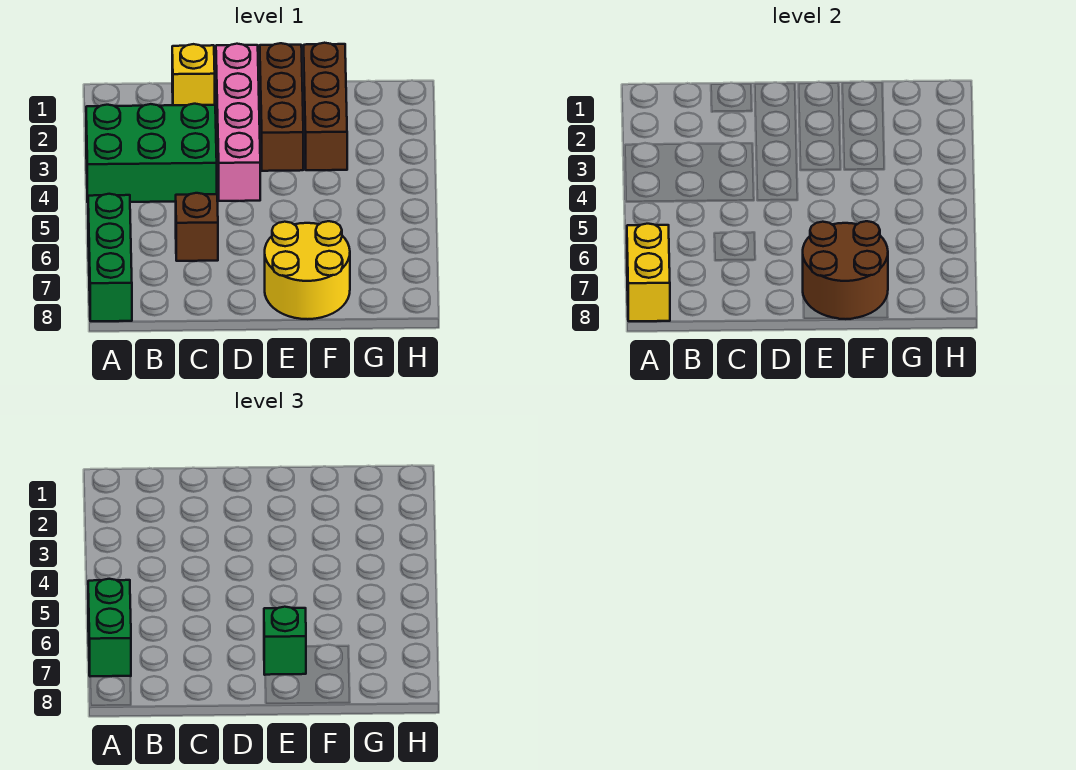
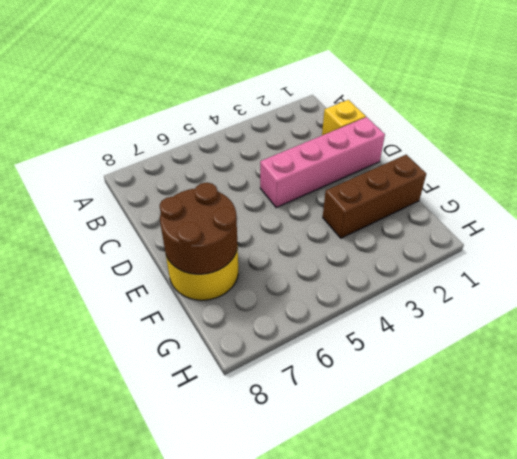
none -> green 2x3 brick [86,104,217,202]
none -> green 1x3 brick [88,194,132,321]
none -> brown 1x1 brick [176,193,218,261]

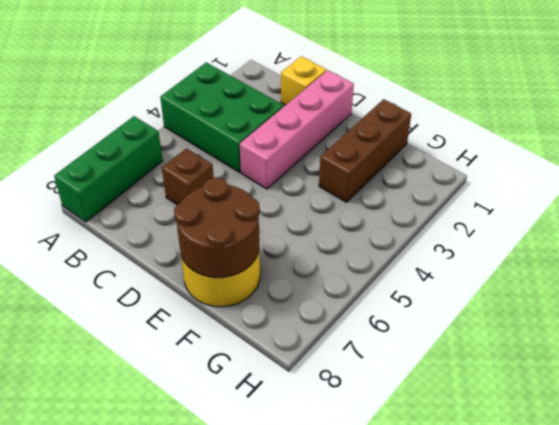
none -> brown 1x3 brick [260,43,303,171]
none -> yellow 1x2 brick [627,224,670,321]
none -> green 1x2 brick [88,579,131,676]

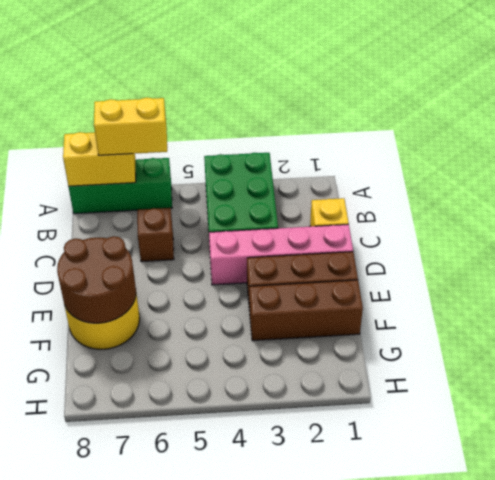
yellow 1x2 brick [94,97,167,155] -> green 1x2 brick [88,579,131,676]
none -> green 1x1 brick [264,607,306,675]

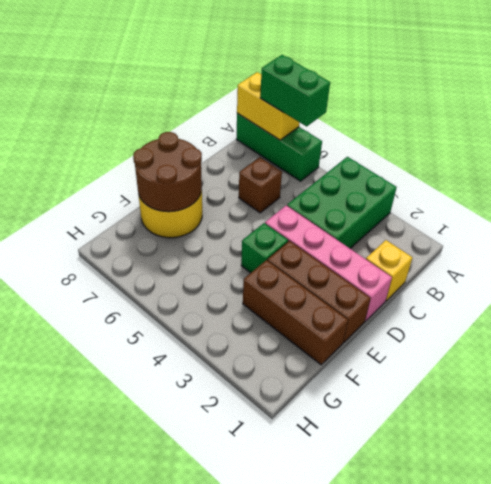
green 1x1 brick [241,223,288,273] -> green 1x1 brick moved to [264,607,306,675]

